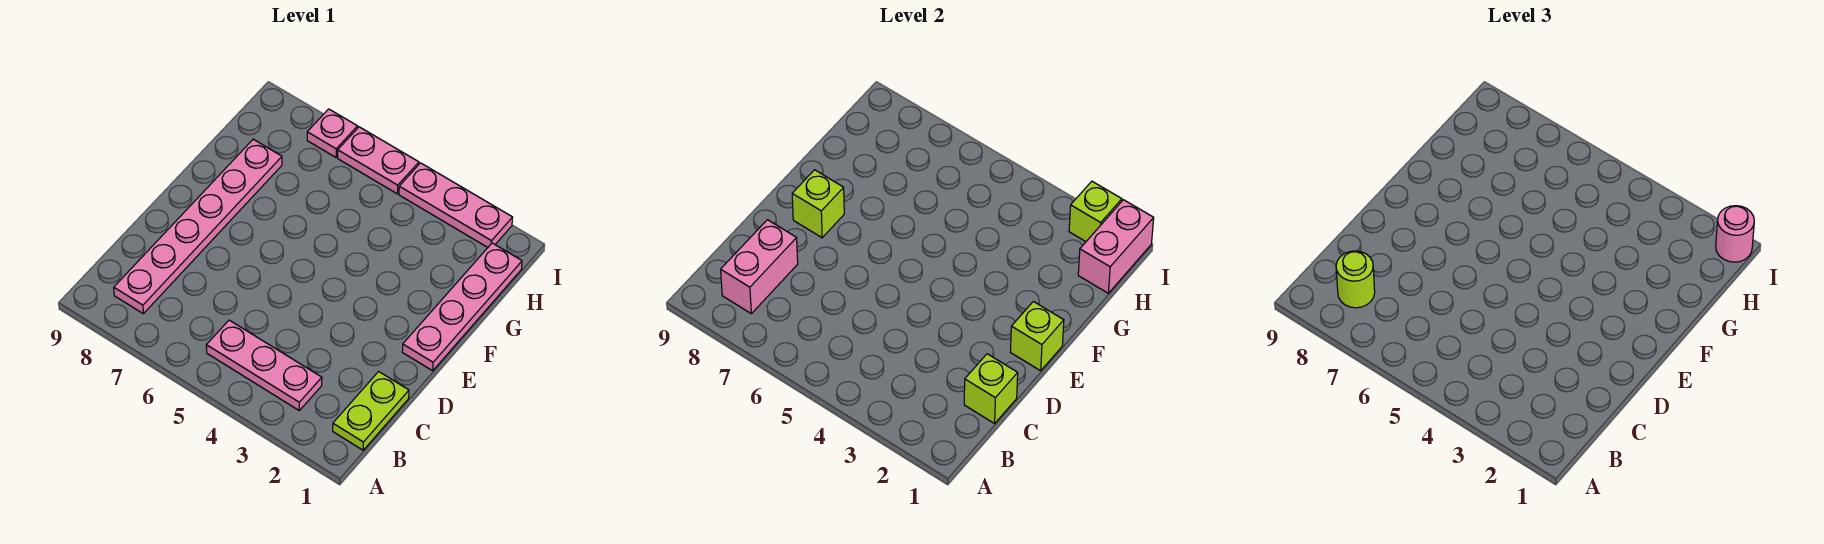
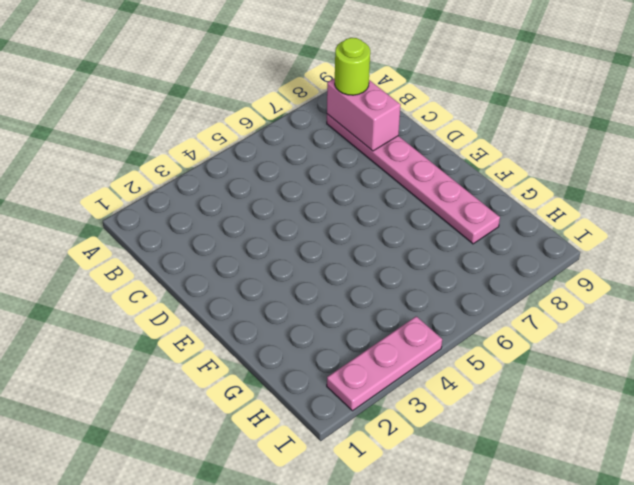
none -> lime 1x2 plate [333,372,409,450]
none -> pink 1x3 plate [206,320,322,410]
none -> pink 1x4 plate [402,243,522,371]

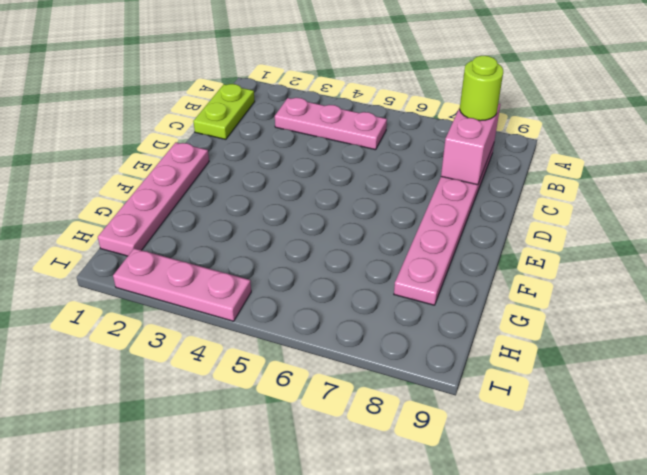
none -> pink 1x2 plate [338,127,419,194]
none -> pink 1x1 plate [307,109,358,157]
none -> lime 1x1 brick [964,354,1018,423]

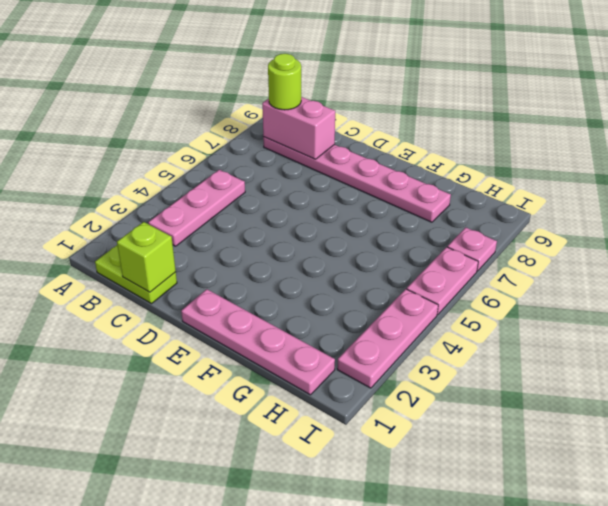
none -> lime 1x1 brick [1010,302,1064,371]
none -> lime 1x1 brick [792,170,844,238]
none -> pink 1x2 brick [1078,200,1154,293]

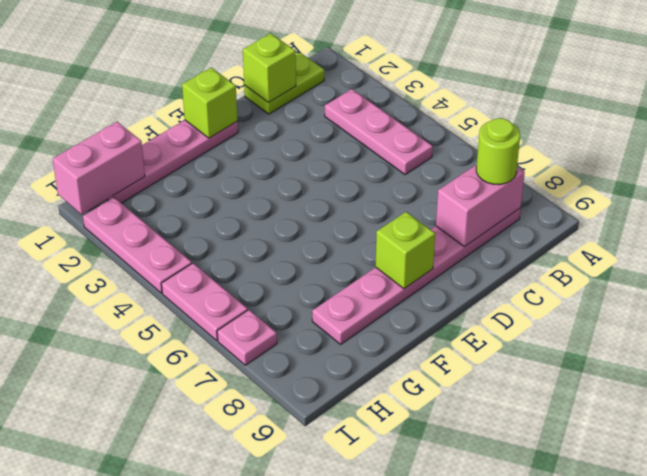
none -> lime 1x1 brick [1069,181,1122,241]
none -> pink 1x1 round brick [1716,206,1754,262]

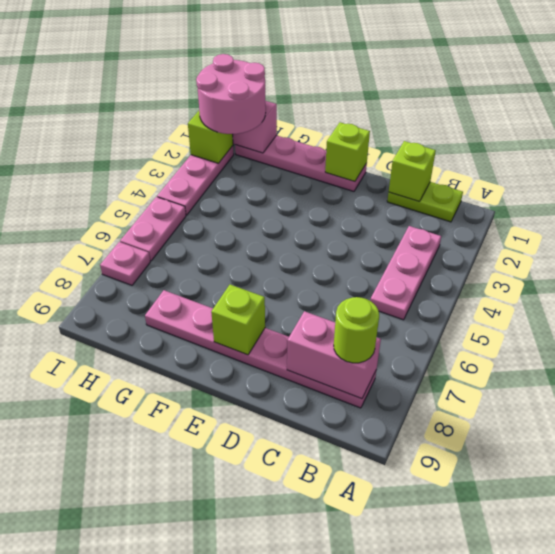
pink 2x2 round brick [196,54,266,134] -> pink 1x1 round brick [1716,206,1754,262]

